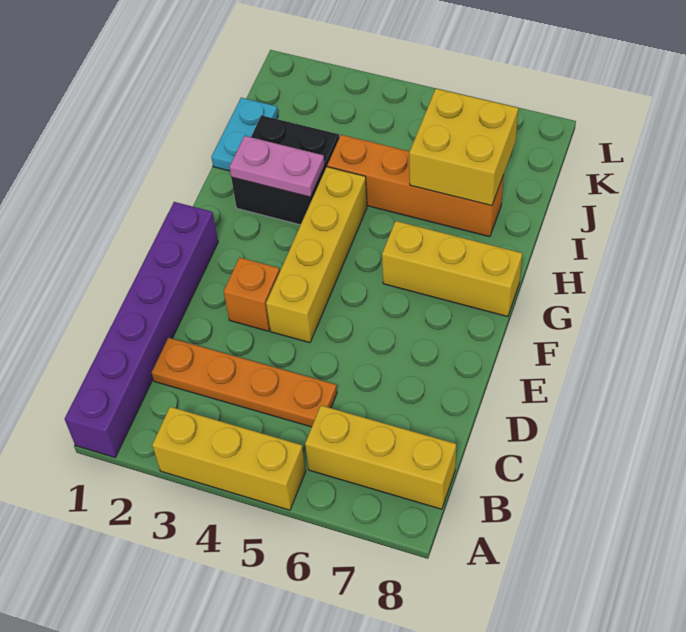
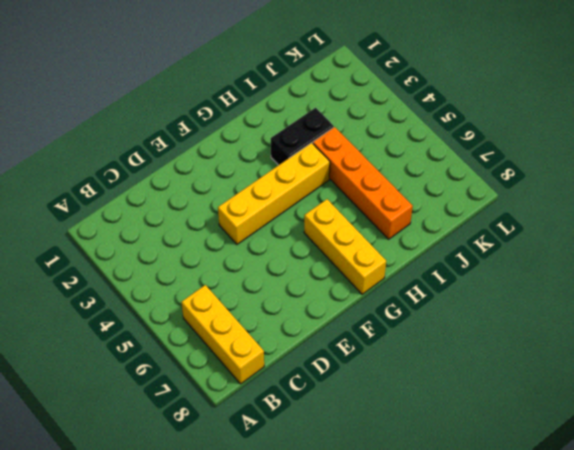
black 1x2 brick [271,108,334,165] -> black 2x2 brick [231,115,339,225]
none -> purple 1x6 brick [65,202,218,457]
none -> yellow 1x3 brick [152,407,306,510]
none -> orange 1x4 plate [152,338,337,427]

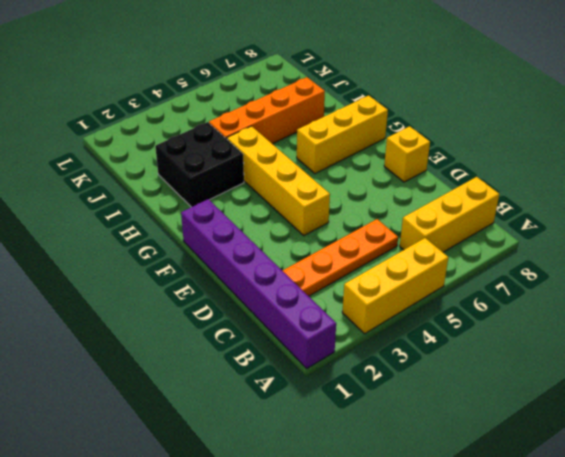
yellow 1x1 brick [384,126,430,182] -> none
none -> orange 1x1 brick [224,258,280,331]
none -> cyan 1x2 plate [211,98,278,171]
none -> pink 1x2 plate [230,136,325,197]

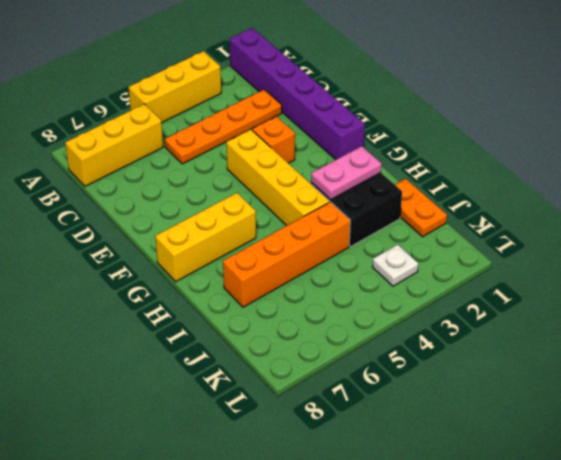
orange 1x2 plate [395,179,447,237] -> cyan 1x2 plate [211,98,278,171]
white 1x1 plate [372,245,418,286] -> none
none -> yellow 2x2 brick [409,89,518,206]

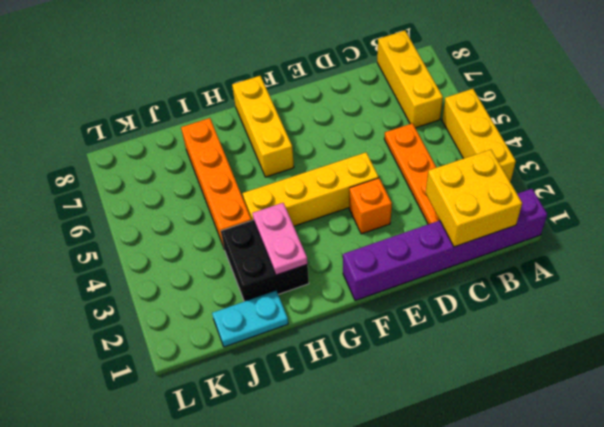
yellow 2x2 brick [426,150,522,247] -> yellow 2x2 brick moved to [409,89,518,206]

